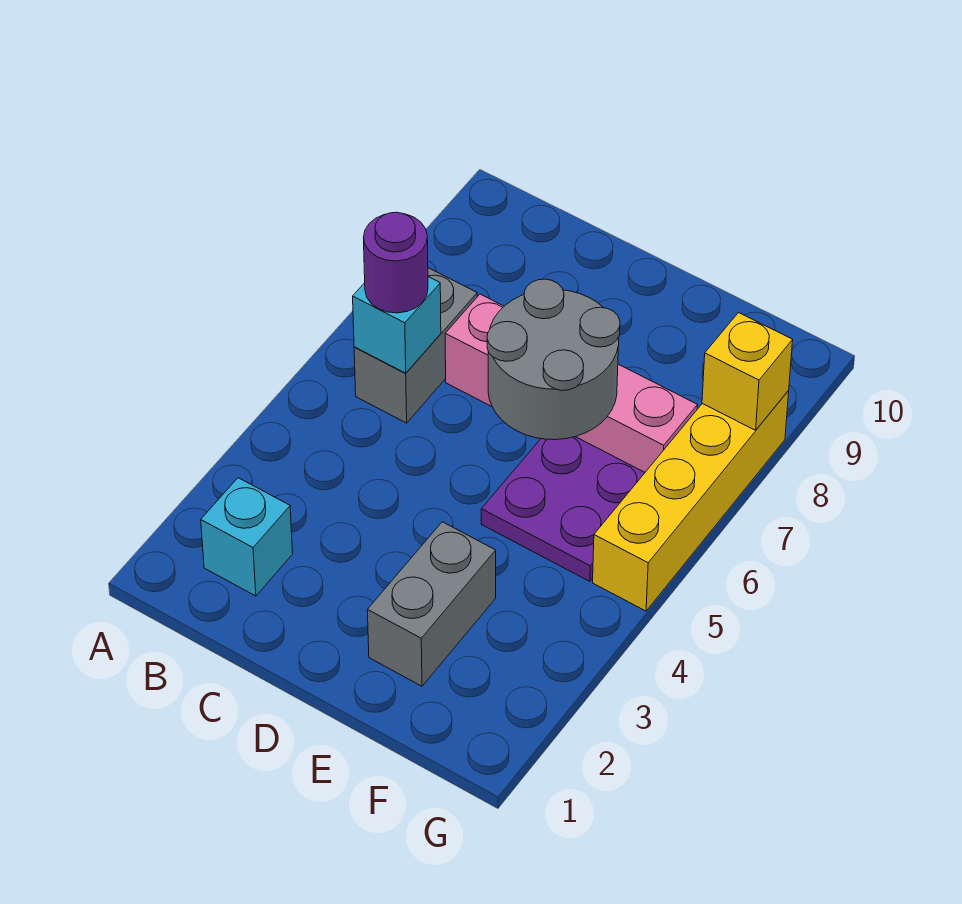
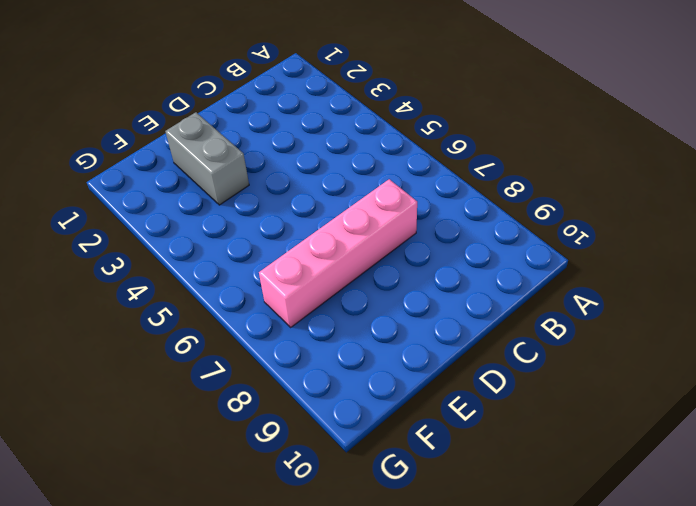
none -> cyan 1x1 brick [201,478,293,596]
none -> grey 1x2 brick [354,268,477,423]

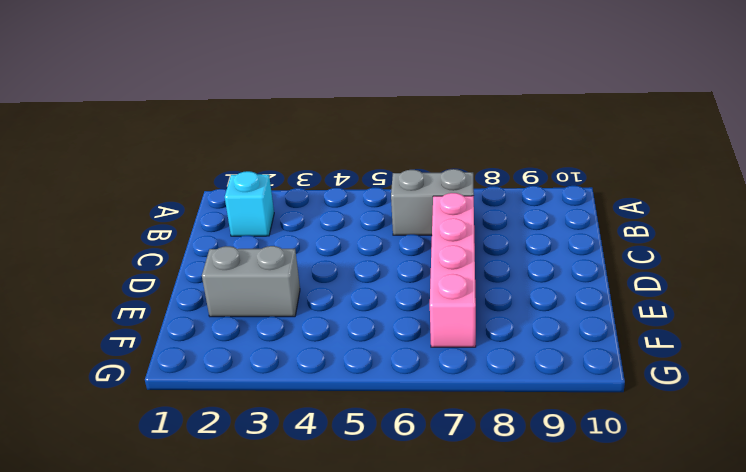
none -> purple 2x2 plate [481,437,645,581]
none -> yellow 1x4 brick [593,391,789,611]

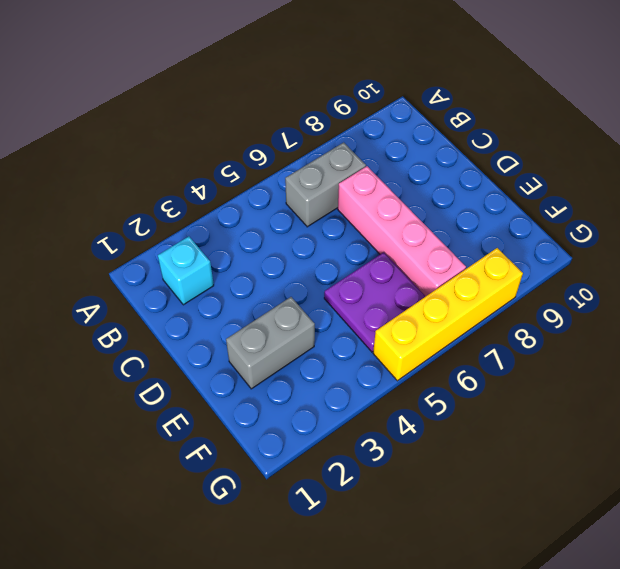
none -> cyan 1x1 brick [353,277,441,373]
none -> grey 2x2 round brick [487,279,620,440]

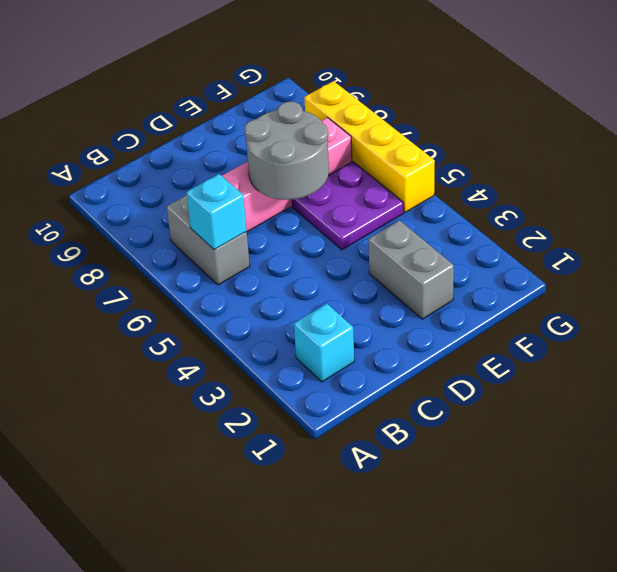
none -> yellow 1x1 brick [702,313,793,430]
none -> purple 1x1 round brick [364,212,428,313]

